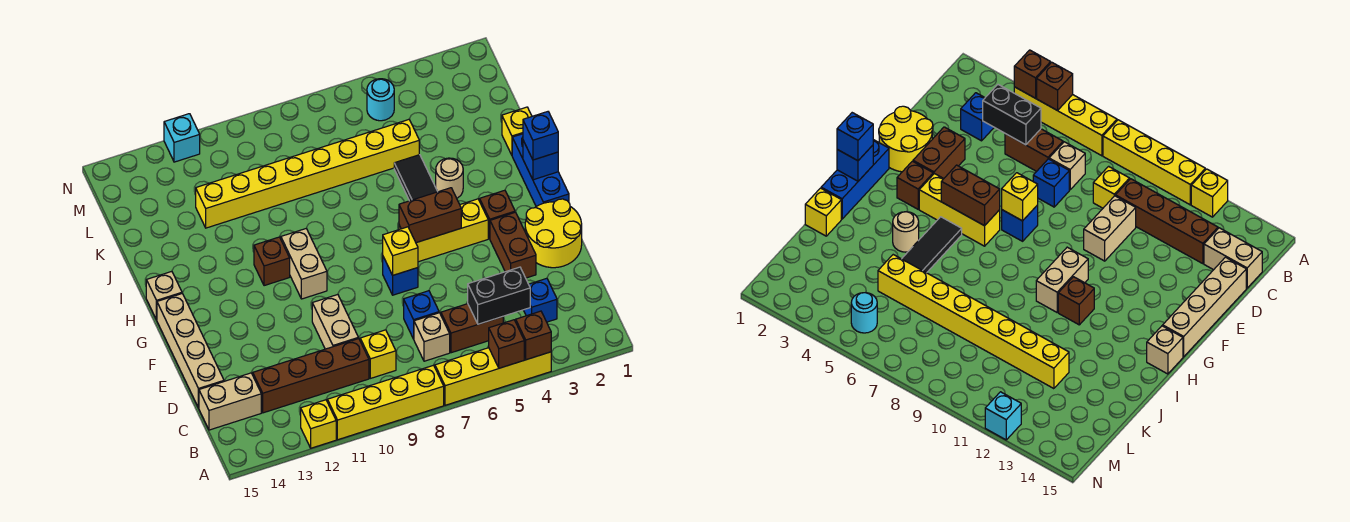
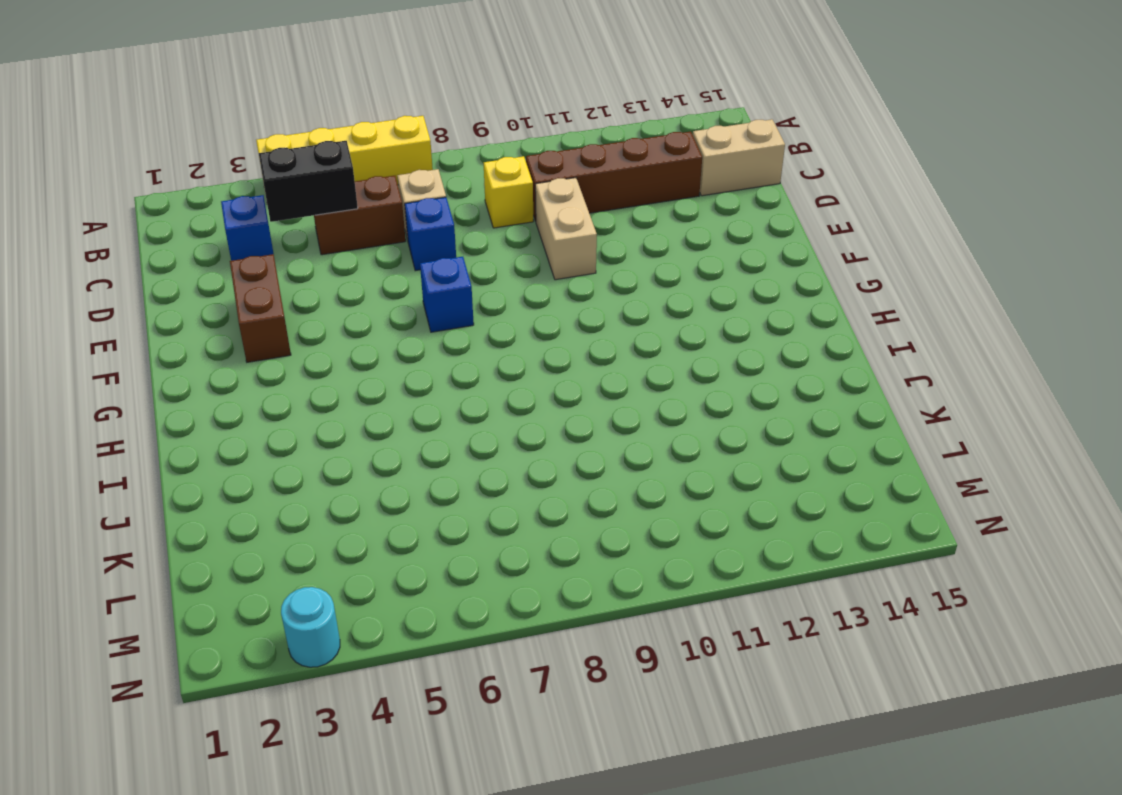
cyan 1x1 round brick [281,587,340,667] -> cyan 1x1 round brick moved to [367,79,394,121]
none -> yellow 1x4 brick [327,365,444,440]
none -> yellow 1x1 brick [301,400,336,448]
none -> tan 1x4 brick [157,293,224,408]
none -> yellow 2x2 round brick [525,199,582,268]

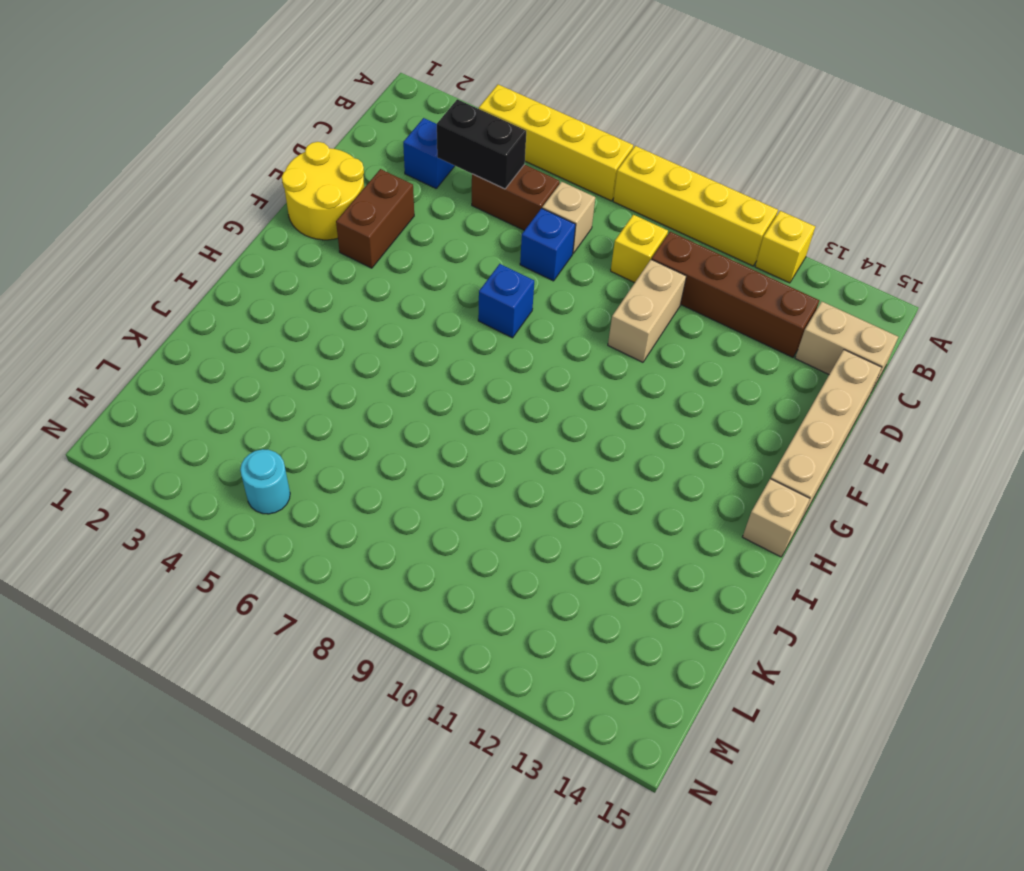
none -> blue 1x3 brick [512,134,569,207]
none -> brown 1x1 brick [480,190,515,239]
none -> yellow 1x3 brick [399,199,488,262]
none -> tan 1x2 brick [281,228,327,299]

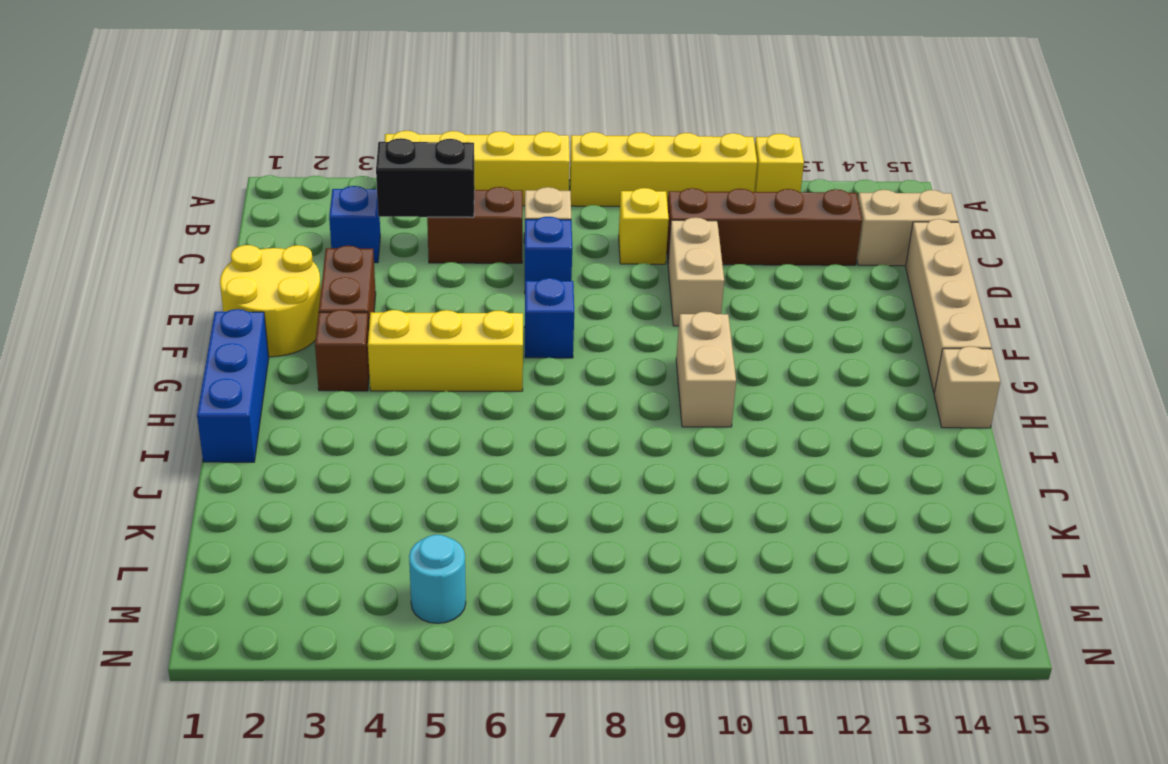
none -> black 1x3 tile [394,155,438,201]
none -> brown 1x1 brick [254,237,290,286]
none -> tan 1x1 round brick [436,158,463,198]
none -> yellow 1x1 brick [502,107,532,155]

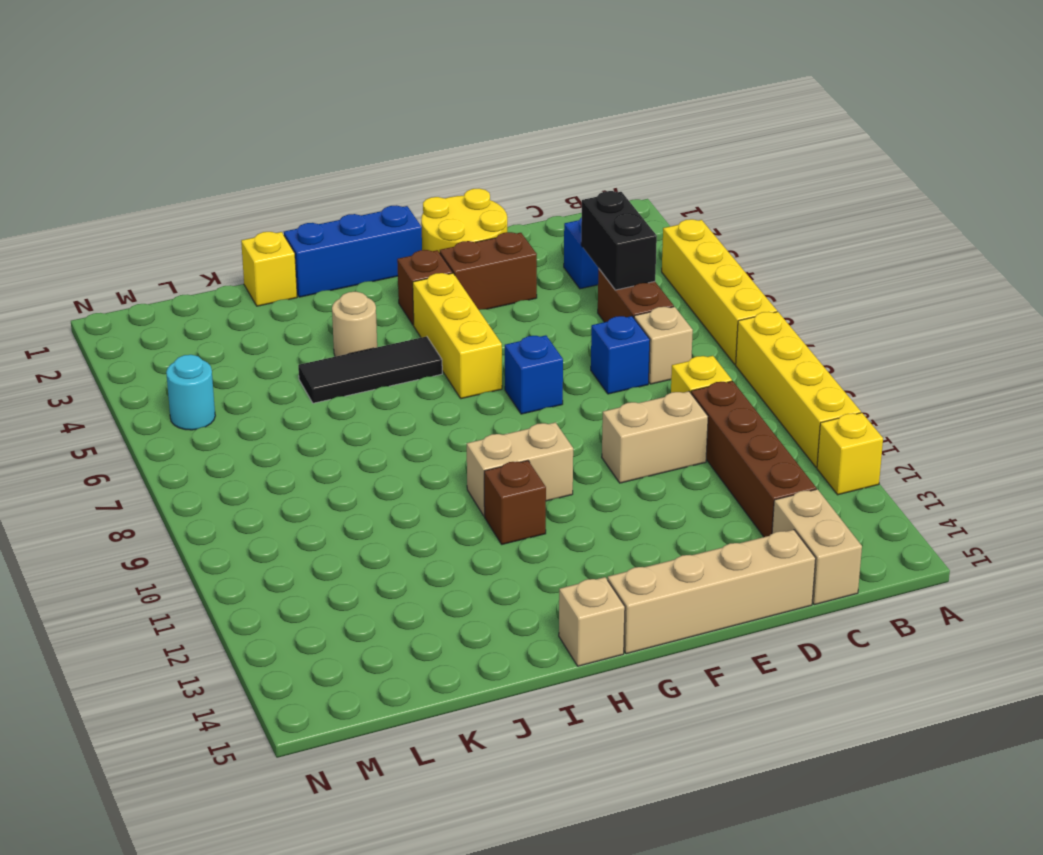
none -> yellow 1x8 brick [196,119,419,228]
none -> cyan 1x1 brick [164,114,200,162]
none -> brown 1x1 brick [516,311,551,360]
none -> brown 1x1 brick [489,320,524,368]

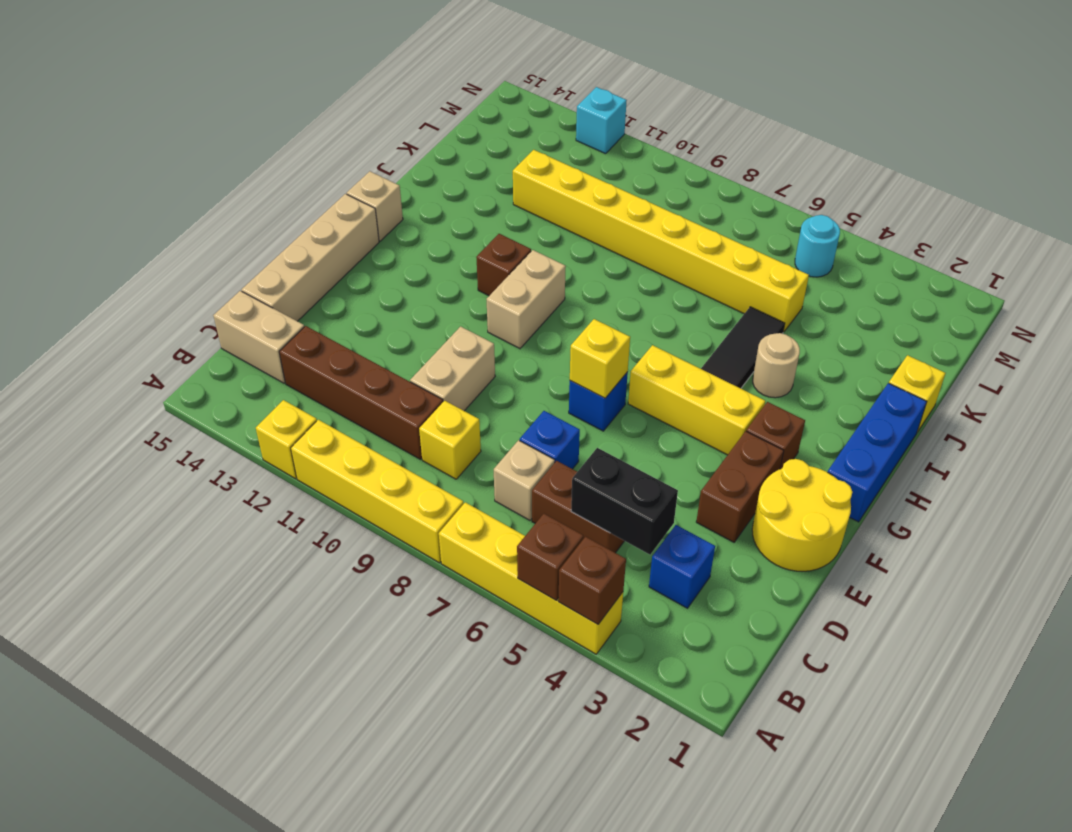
none -> brown 1x2 brick [399,188,461,243]
none -> blue 1x1 brick [523,141,558,180]
none -> blue 1x1 brick [523,112,558,160]

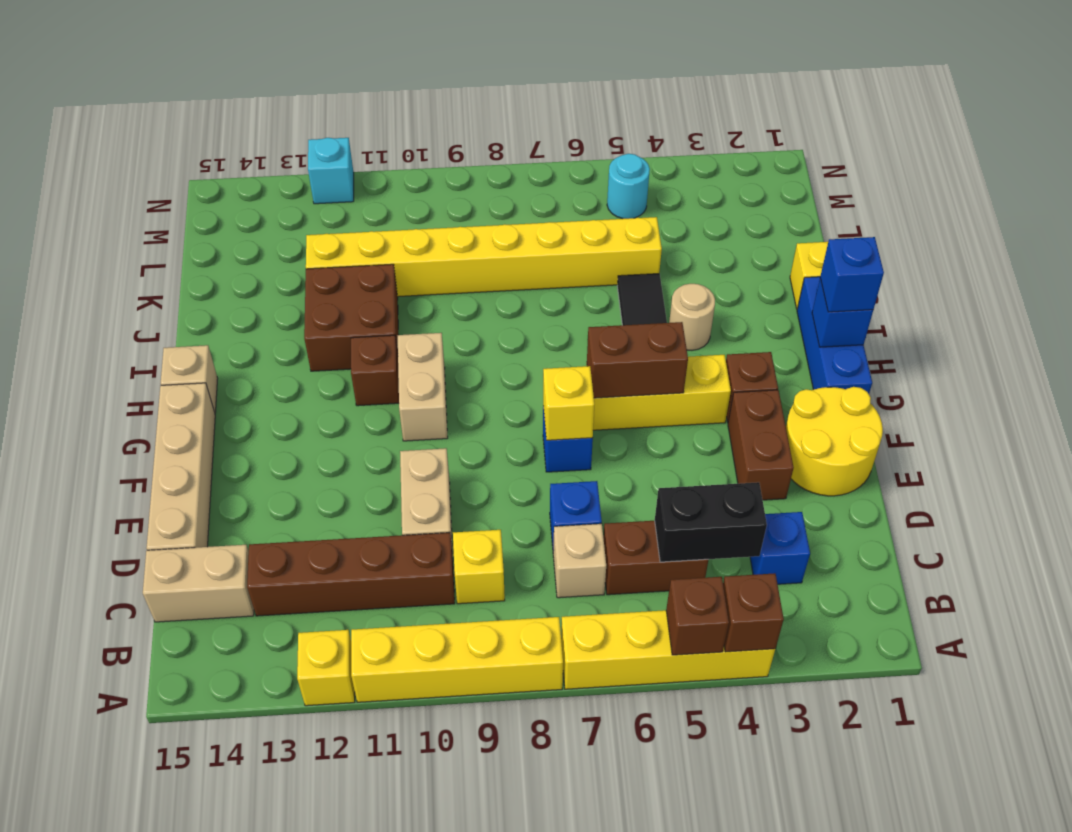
brown 2x2 brick [304,264,398,371] -> none

